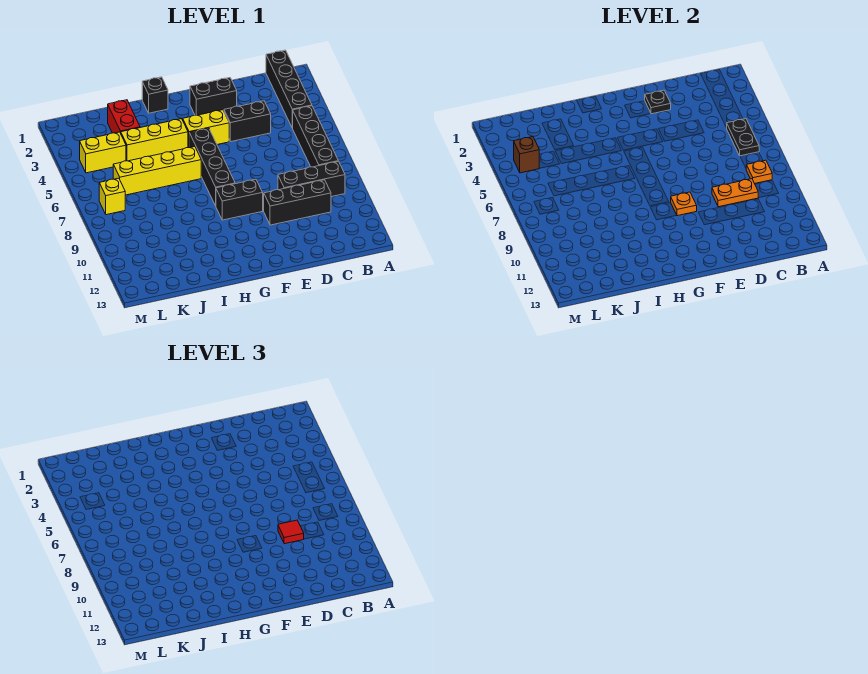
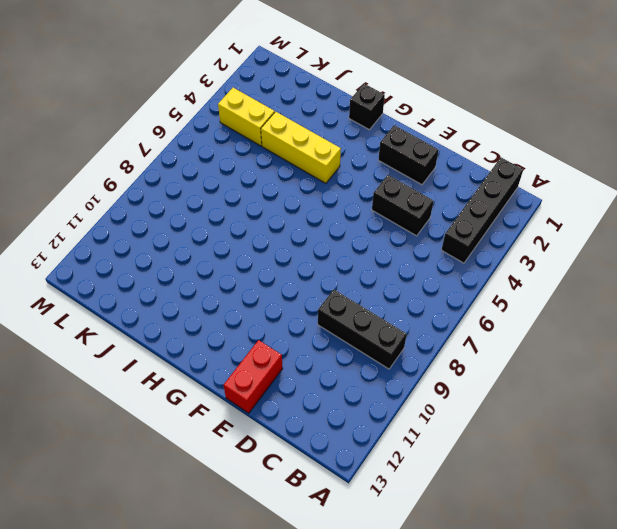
red 1x2 brick [224,340,283,413] -> red 1x2 brick moved to [108,100,140,133]
none -> black 1x4 brick [293,106,338,167]
none -> black 1x3 brick [264,180,331,225]
none -> yellow 1x2 brick [183,110,229,148]

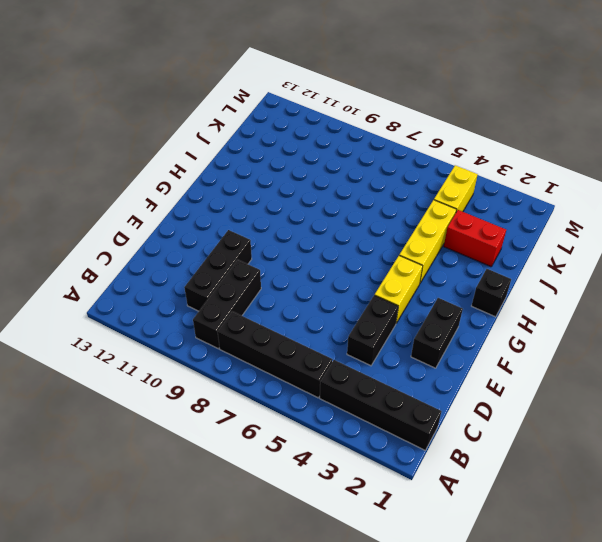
none -> black 1x2 brick [216,179,263,220]
none -> black 1x4 brick [189,128,235,206]
none -> yellow 1x4 brick [113,147,201,195]

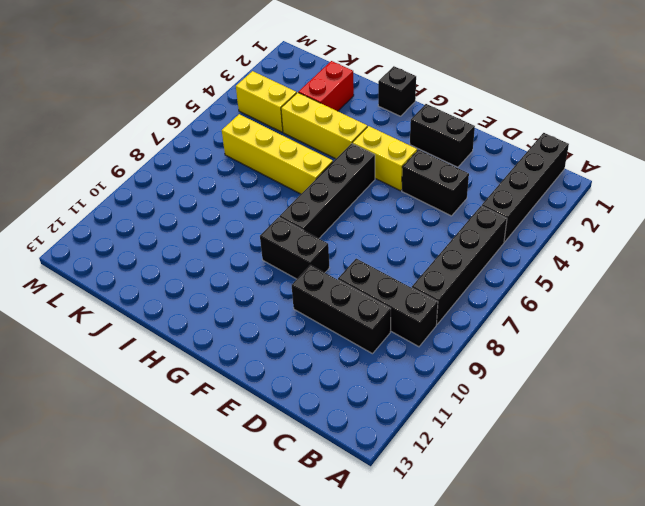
none -> yellow 1x1 brick [99,178,125,215]
none -> black 1x2 plate [727,119,759,156]
none -> orange 1x1 plate [746,160,772,184]

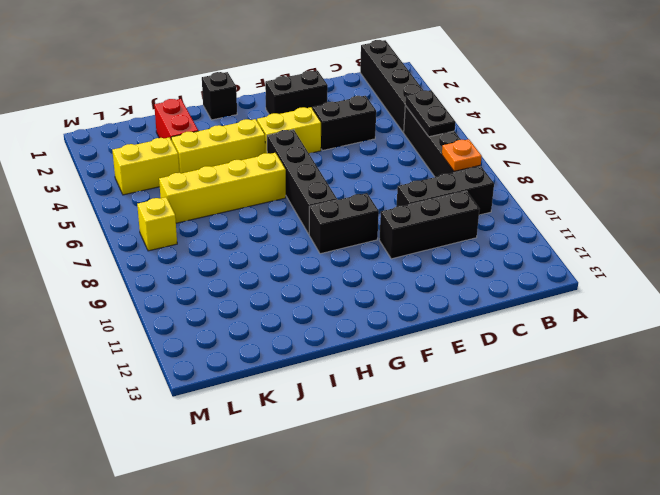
none -> orange 1x2 plate [712,179,758,207]
none -> black 1x1 plate [645,90,671,114]
none -> orange 1x1 plate [671,192,697,216]

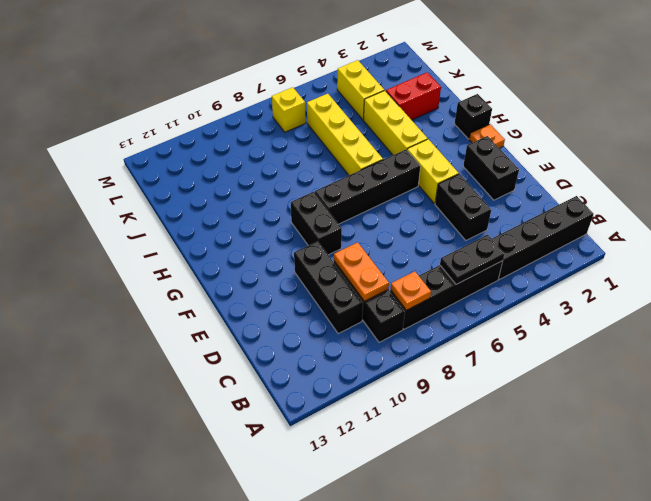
orange 1x1 plate [469,124,505,148] -> orange 1x1 plate moved to [671,192,697,216]
none -> black 1x1 plate [645,90,671,114]
none -> brown 1x1 brick [514,137,539,173]
none -> red 1x1 tile [278,520,304,544]

